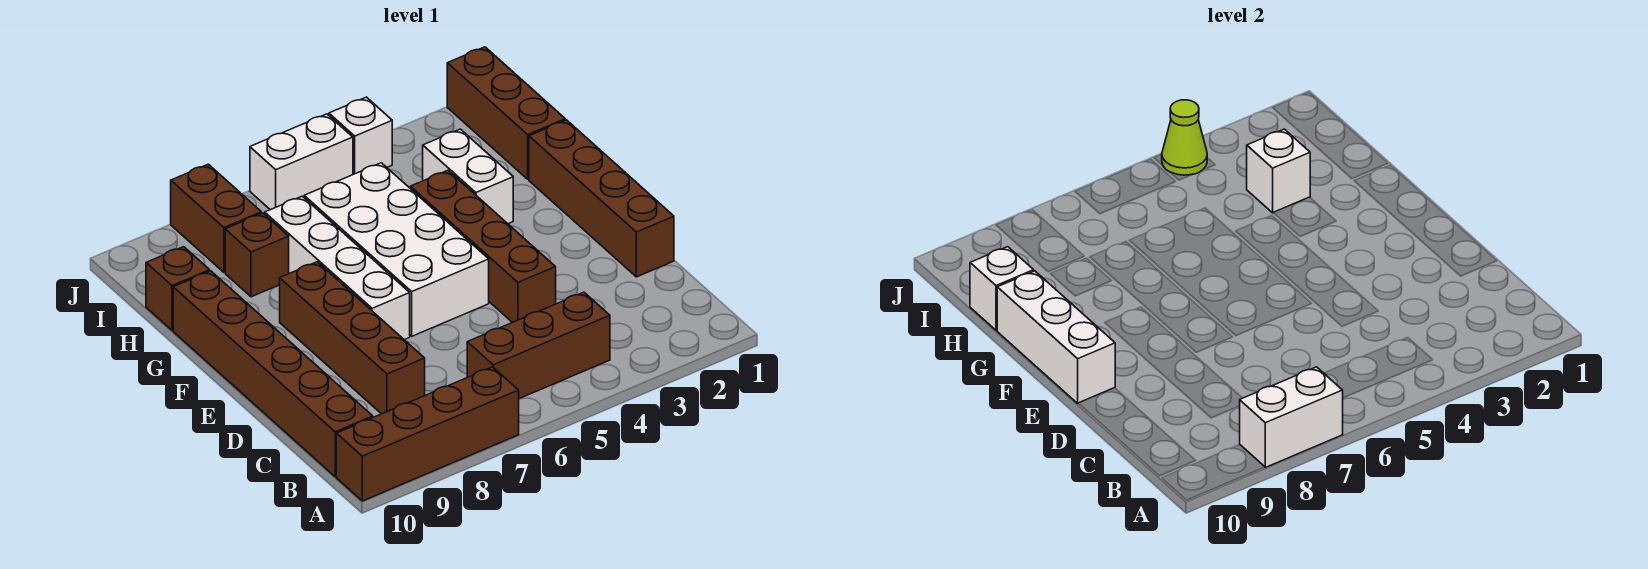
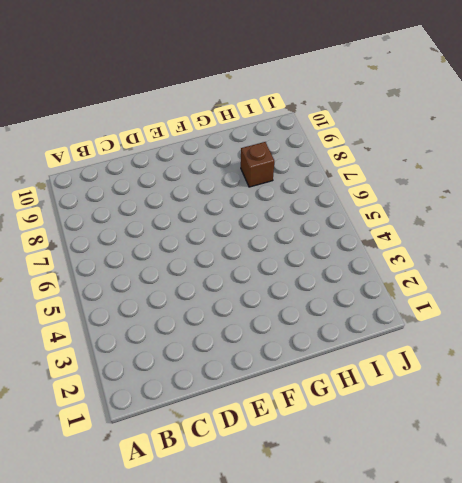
none -> brown 1x4 brick [336,367,519,501]
none -> brown 1x3 brick [467,292,610,399]
none -> brown 1x6 brick [173,271,373,477]

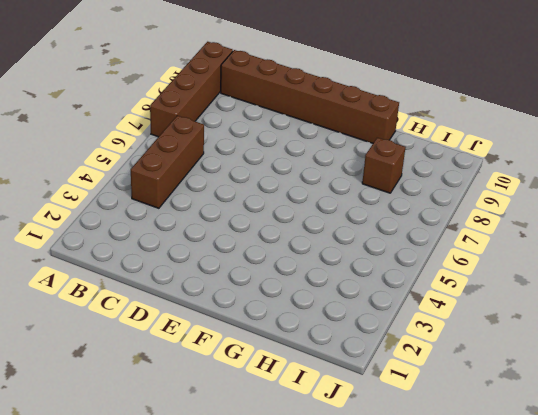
none -> brown 1x4 brick [280,262,425,414]
none -> brown 1x4 brick [529,120,674,277]
none -> brown 1x4 brick [410,170,556,322]

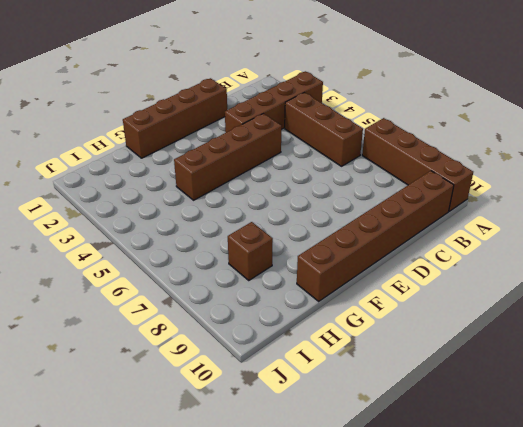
brown 1x4 brick [225,71,323,132] -> brown 1x4 brick moved to [280,262,425,414]
none -> white 2x4 brick [304,163,489,336]
none -> white 1x4 brick [265,196,410,340]
none -> white 1x2 brick [423,129,513,224]

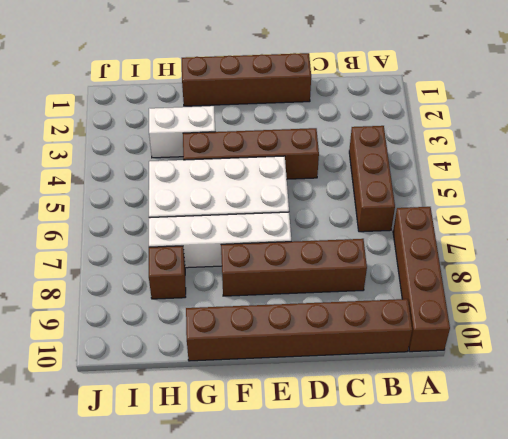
none -> brown 1x3 brick [447,47,565,179]
none -> brown 1x1 brick [146,247,210,330]
none -> brown 1x2 brick [171,164,261,272]

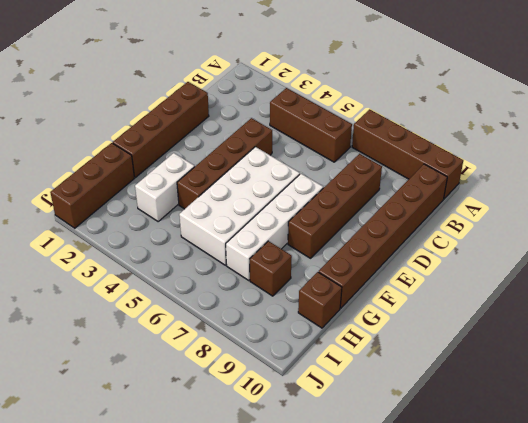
none -> brown 1x2 brick [171,164,261,272]
none -> white 1x1 brick [329,97,392,174]
none -> white 1x2 brick [250,114,353,210]

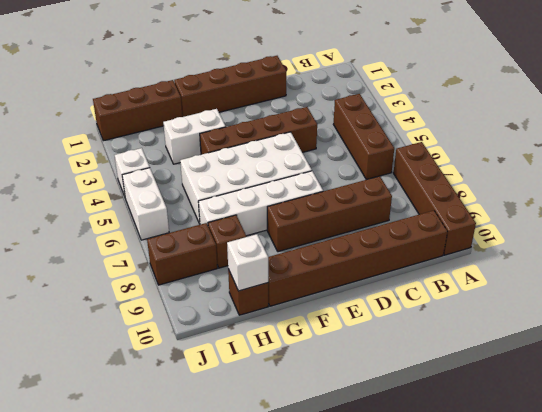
none -> white 1x2 brick [1240,367,1343,467]
none -> white 1x3 brick [997,271,1115,403]
none -> white 1x1 brick [1247,129,1310,213]

